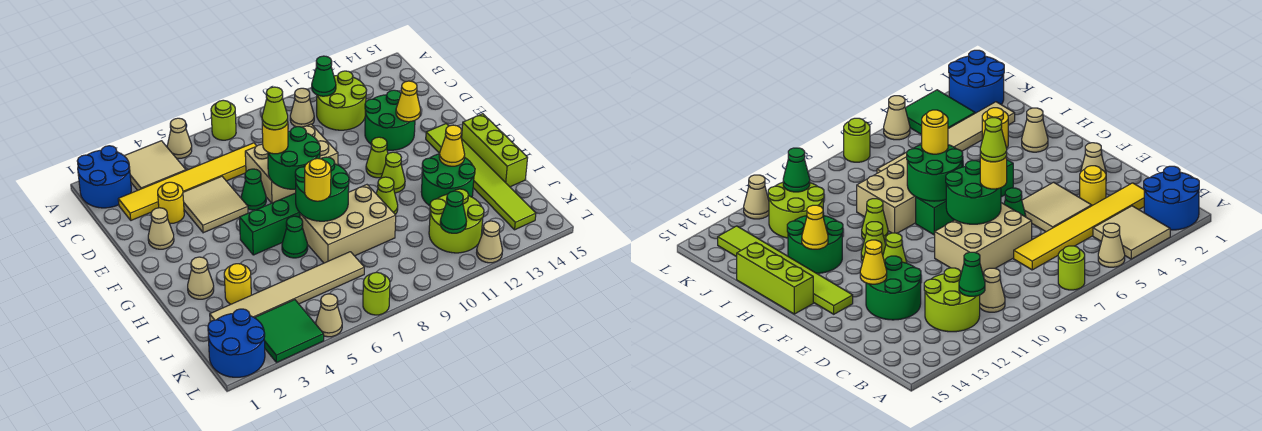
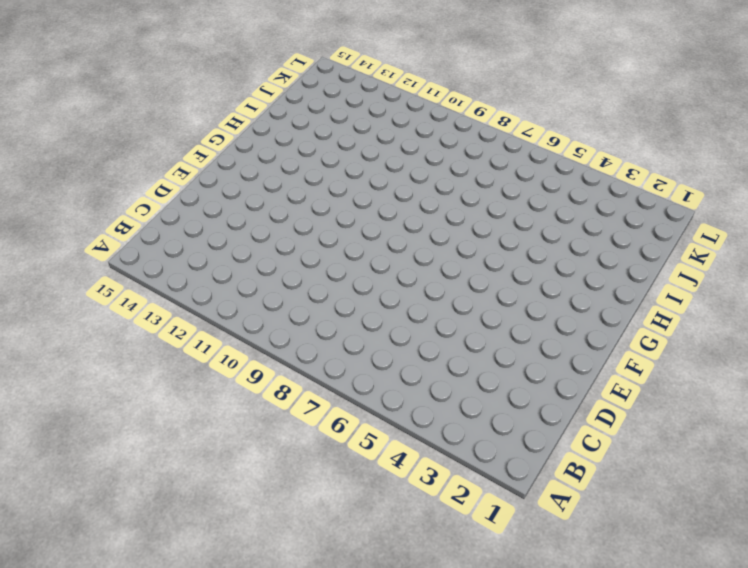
none -> blue 2x2 round brick [77,146,131,208]
none -> tan 2x2 tile [125,141,186,190]
none -> tan 1x1 cone [167,118,192,158]
none -> lime 1x1 round brick [211,100,236,140]

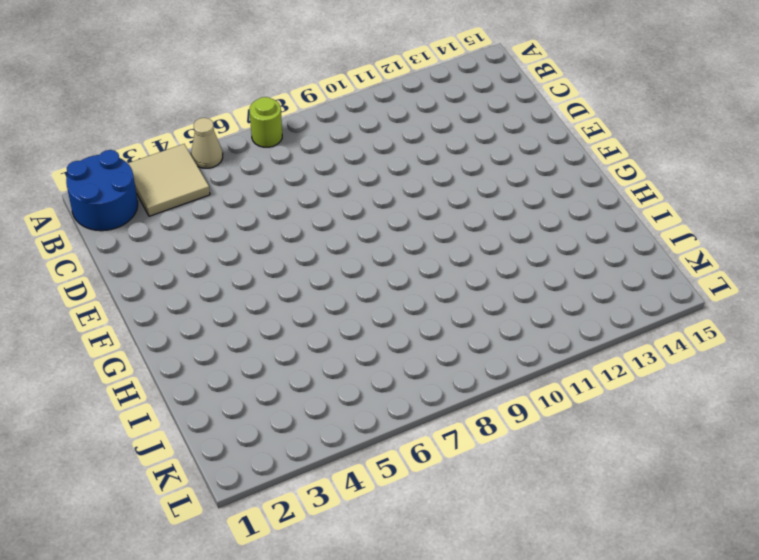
none -> tan 1x1 cone [290,88,314,127]
none -> lime 2x2 round brick [317,71,367,130]
none -> yellow 1x6 tile [118,143,256,220]
none -> yellow 1x1 round brick [158,182,184,223]

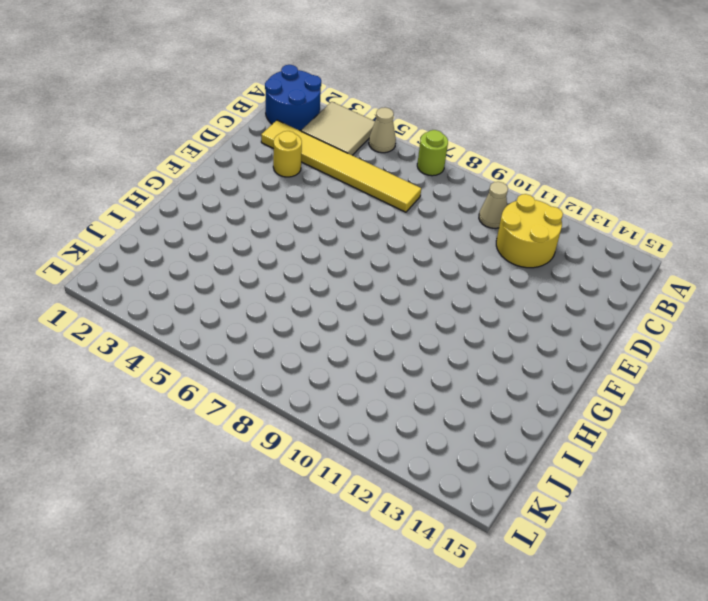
yellow 2x2 round brick [496,194,563,268] -> lime 2x2 round brick [317,71,367,130]
none -> tan 2x2 tile [183,176,248,233]
none -> tan 2x3 brick [245,124,338,203]
none -> green 2x2 round brick [365,90,415,150]
none -> tan 1x1 cone [148,208,174,249]

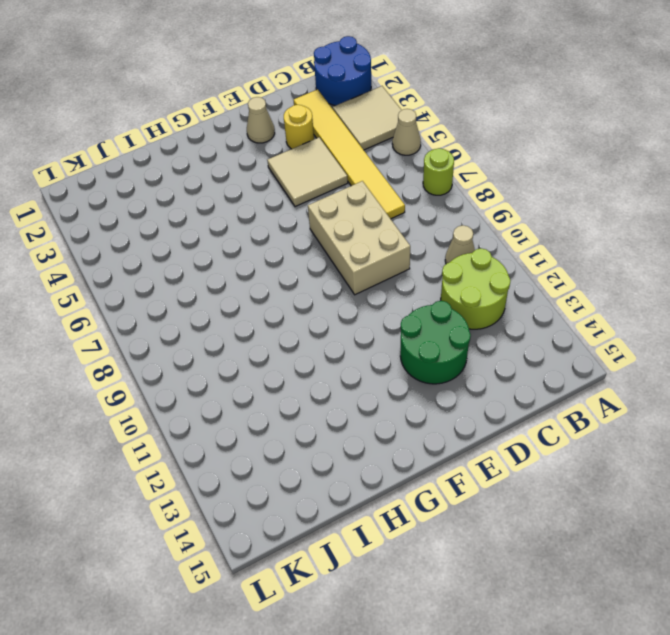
none -> green 1x1 cone [241,169,266,210]
none -> lime 1x1 cone [366,137,388,178]
none -> lime 1x6 tile [426,124,536,230]
none -> green 1x4 brick [240,193,300,255]

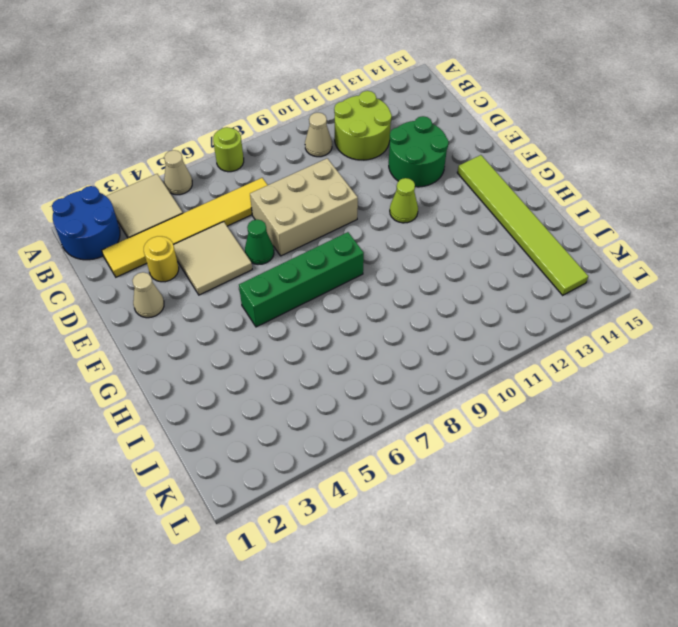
none -> lime 1x1 cone [381,152,405,193]
none -> lime 1x3 brick [461,114,527,187]
none -> tan 1x1 cone [188,257,214,299]
none -> green 1x1 cone [282,216,308,258]

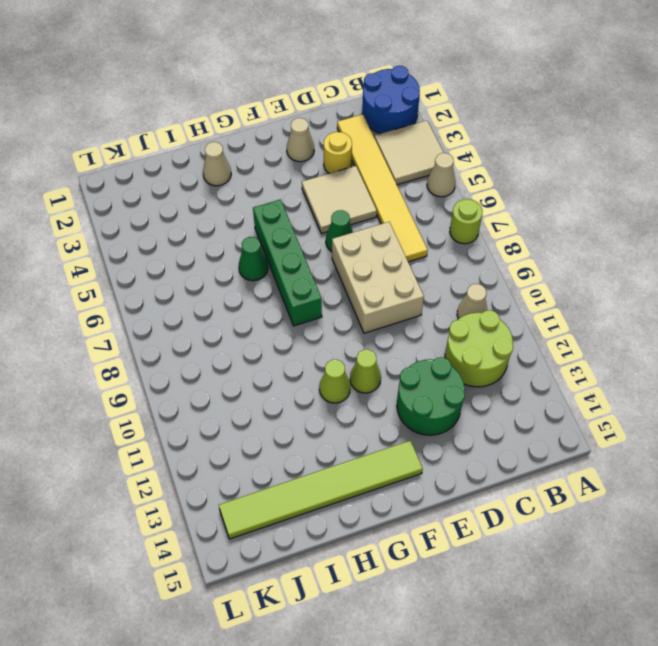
none -> lime 1x3 brick [461,114,527,187]
none -> tan 2x3 brick [300,185,396,263]
none -> lime 1x1 cone [376,177,398,214]
none -> green 2x2 round brick [421,154,475,206]

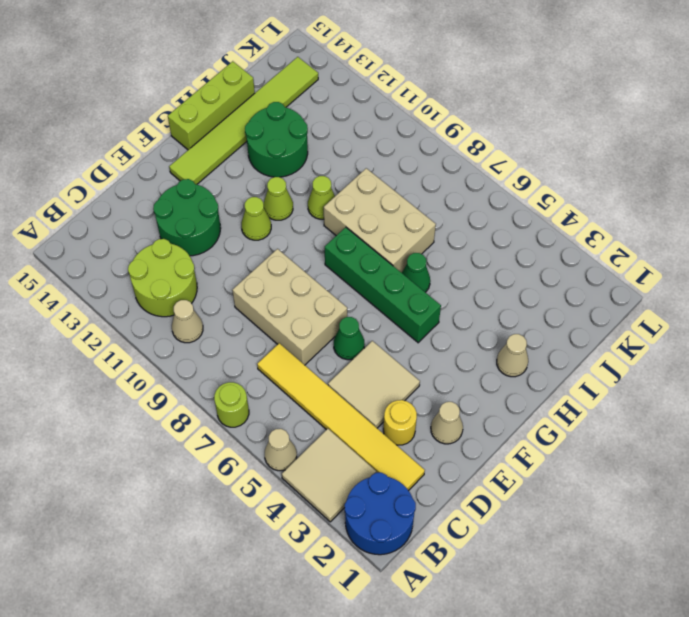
none -> yellow 1x1 round brick [224,264,251,304]
none -> tan 1x6 tile [210,252,364,322]
none -> lime 2x2 round brick [429,189,484,253]
none -> blue 2x2 round brick [208,309,265,377]

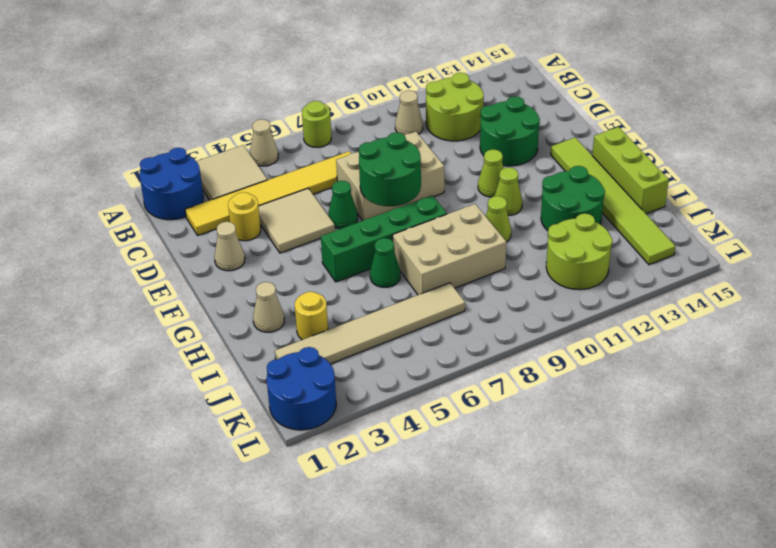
none -> green 2x2 tile [255,300,324,363]
none -> tan 1x1 cone [316,294,342,337]
none -> lime 1x1 round brick [363,272,390,315]
none -> tan 1x1 cone [477,221,503,263]

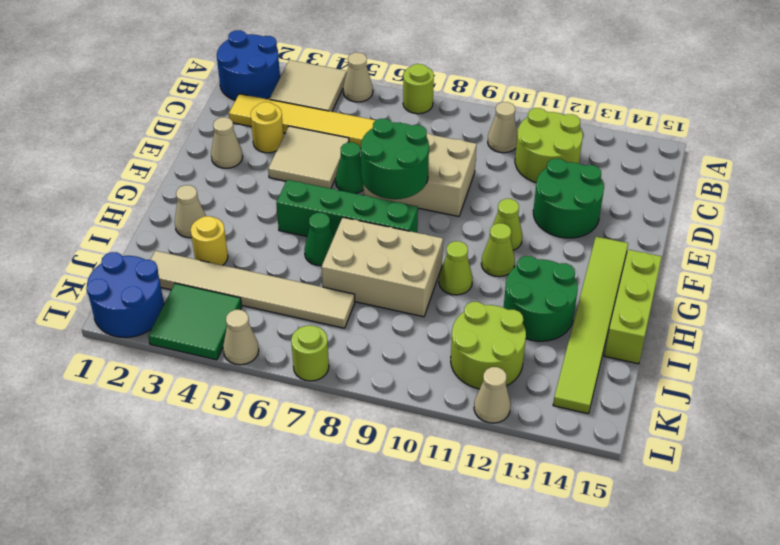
none -> green 1x1 cone [312,56,336,96]
none -> yellow 1x1 cone [396,81,421,122]
none -> green 2x2 round brick [295,157,349,221]
none -> yellow 1x1 cone [439,125,465,166]

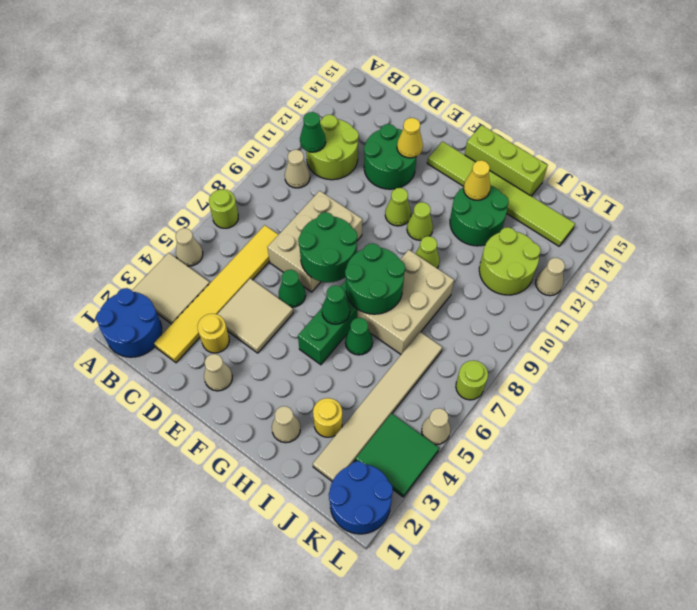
green 1x1 cone [322,285,350,324] -> green 1x1 cone moved to [440,191,467,233]
none -> yellow 1x1 round brick [262,123,288,154]
none -> yellow 1x1 round brick [305,158,331,201]
none -> lime 1x1 cone [262,87,288,130]

